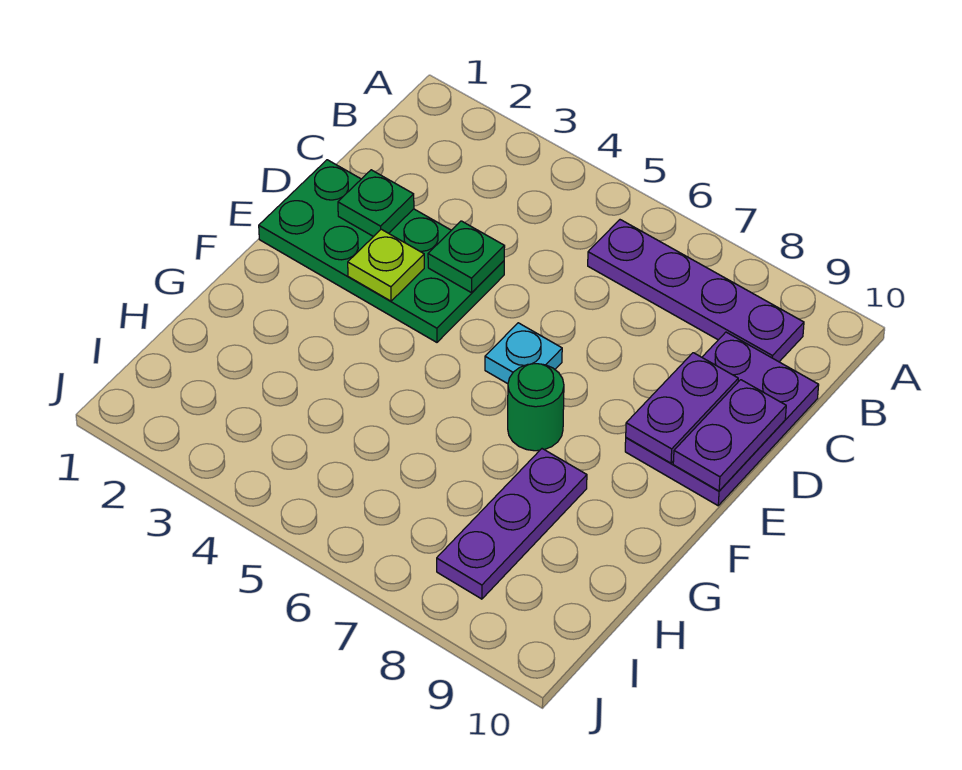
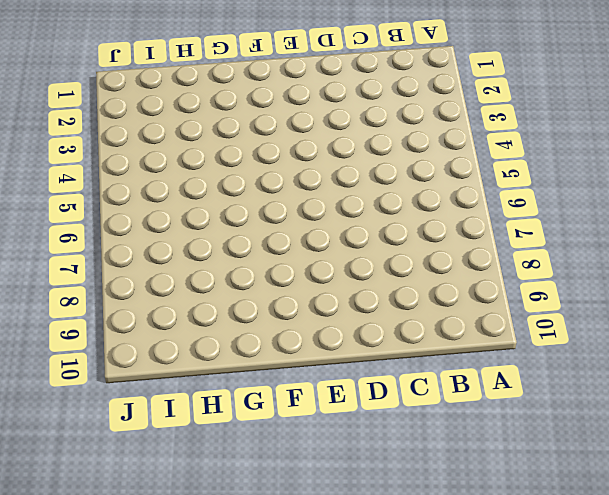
none -> purple 1x4 plate [588,220,804,362]
none -> purple 2x3 plate [625,332,819,506]

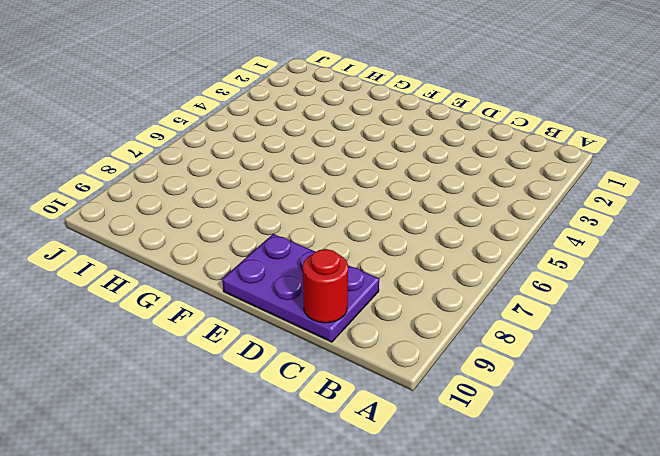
red 1x1 round brick [303,249,348,323] -> none
none -> purple 1x4 plate [588,220,804,362]
none -> green 2x4 plate [259,160,504,342]

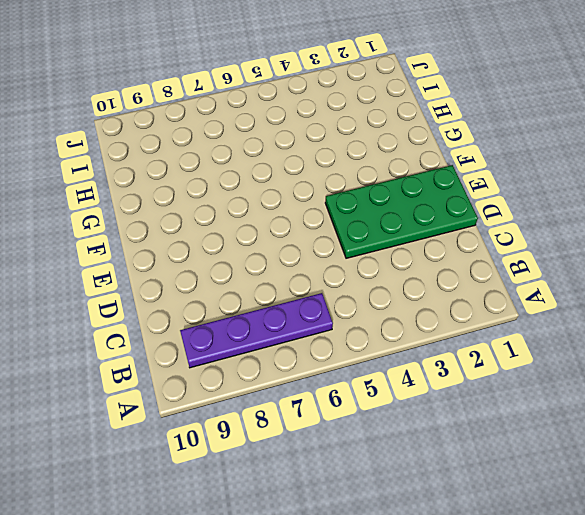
none -> purple 2x3 plate [625,332,819,506]
none -> cyan 1x1 plate [485,323,562,384]

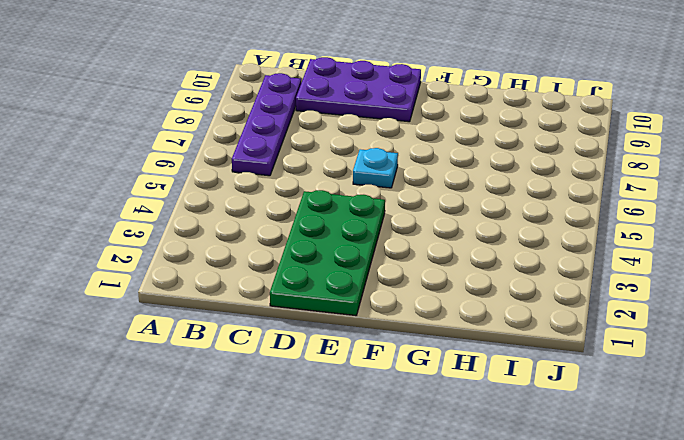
none -> green 1x1 round brick [508,364,564,451]
none -> purple 1x3 plate [437,449,587,599]

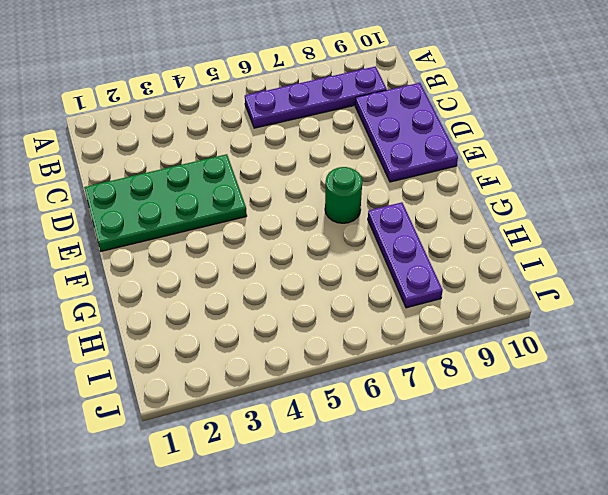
none -> cyan 1x1 plate [485,323,562,384]
none -> green 1x1 plate [338,170,414,237]

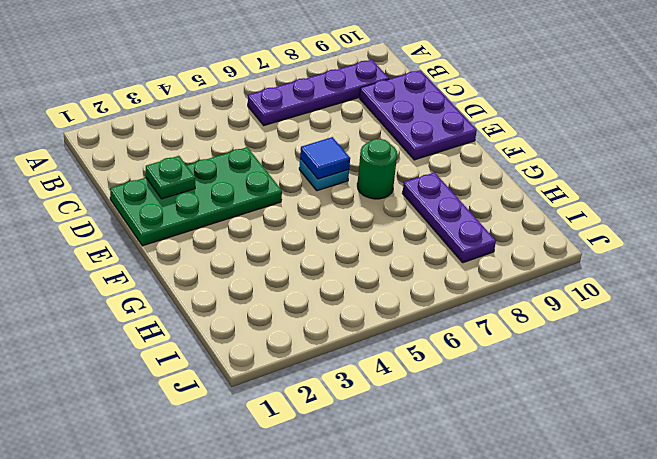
blue 1x1 tile [300,137,350,179] -> none
none -> green 1x1 plate [428,221,505,293]
none -> purple 1x2 plate [626,353,738,463]

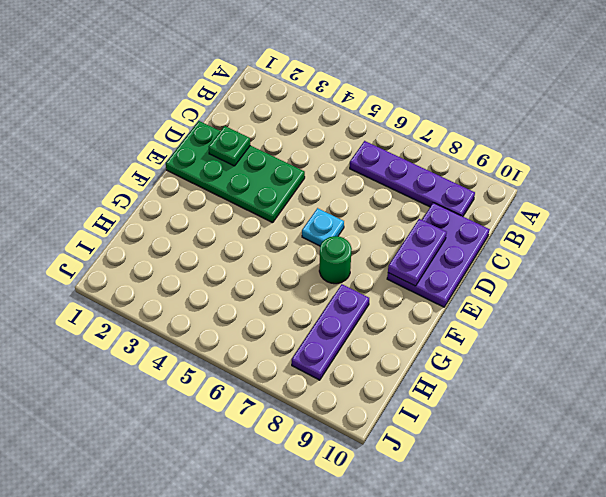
none -> green 1x1 plate [428,221,505,293]
none -> purple 1x2 plate [673,380,786,491]

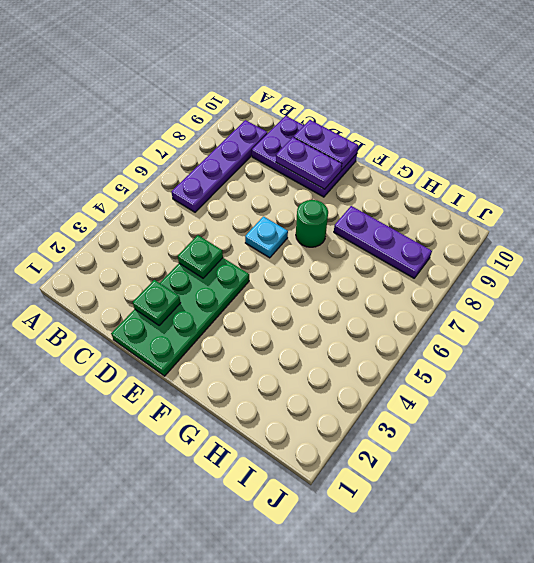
none -> lime 1x1 plate [348,229,424,301]

